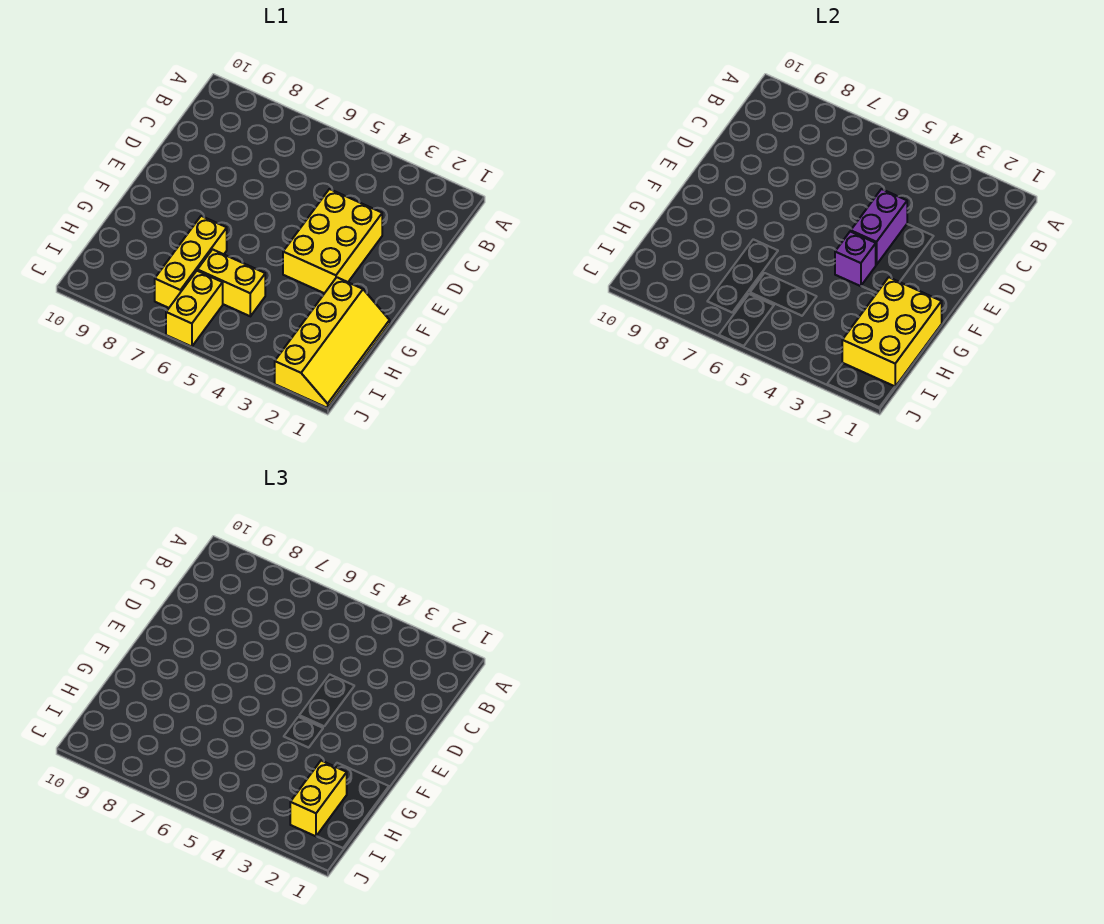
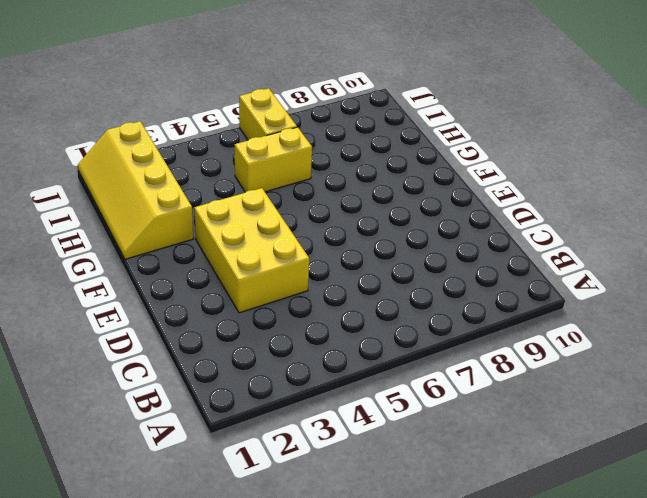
none -> yellow 1x3 brick [155,216,227,308]
none -> purple 1x2 brick [851,189,907,265]

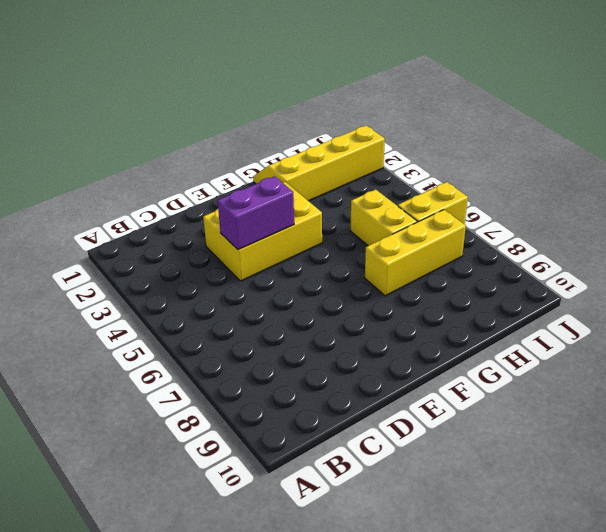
none -> purple 1x1 brick [835,231,876,286]
none -> yellow 2x3 brick [842,277,942,386]

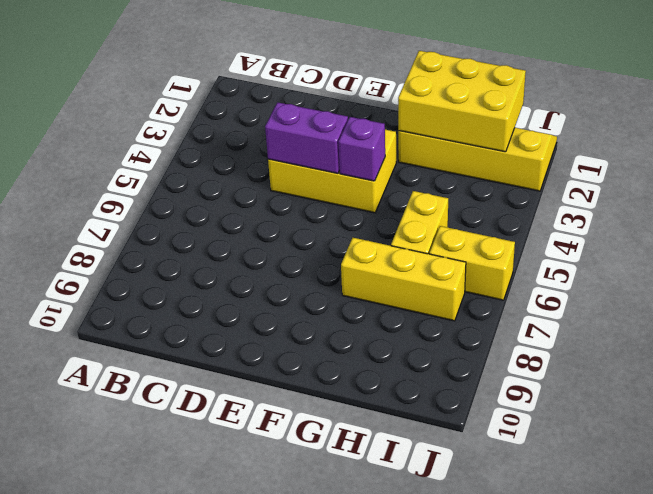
none -> yellow 1x2 brick [290,761,347,836]

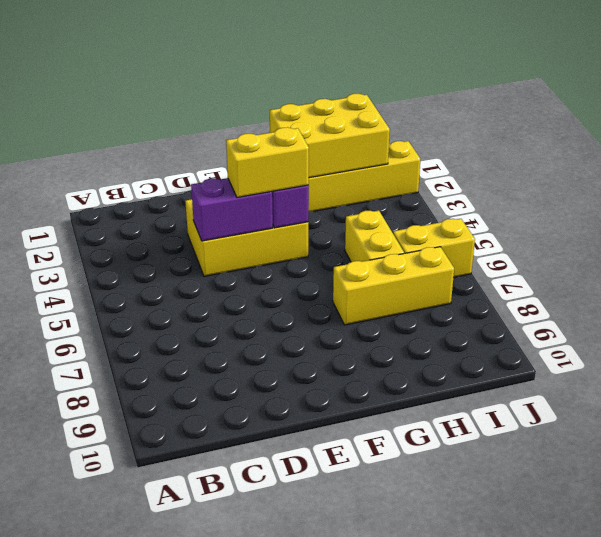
yellow 1x2 brick [226,127,309,197] -> yellow 1x2 brick moved to [290,761,347,836]

